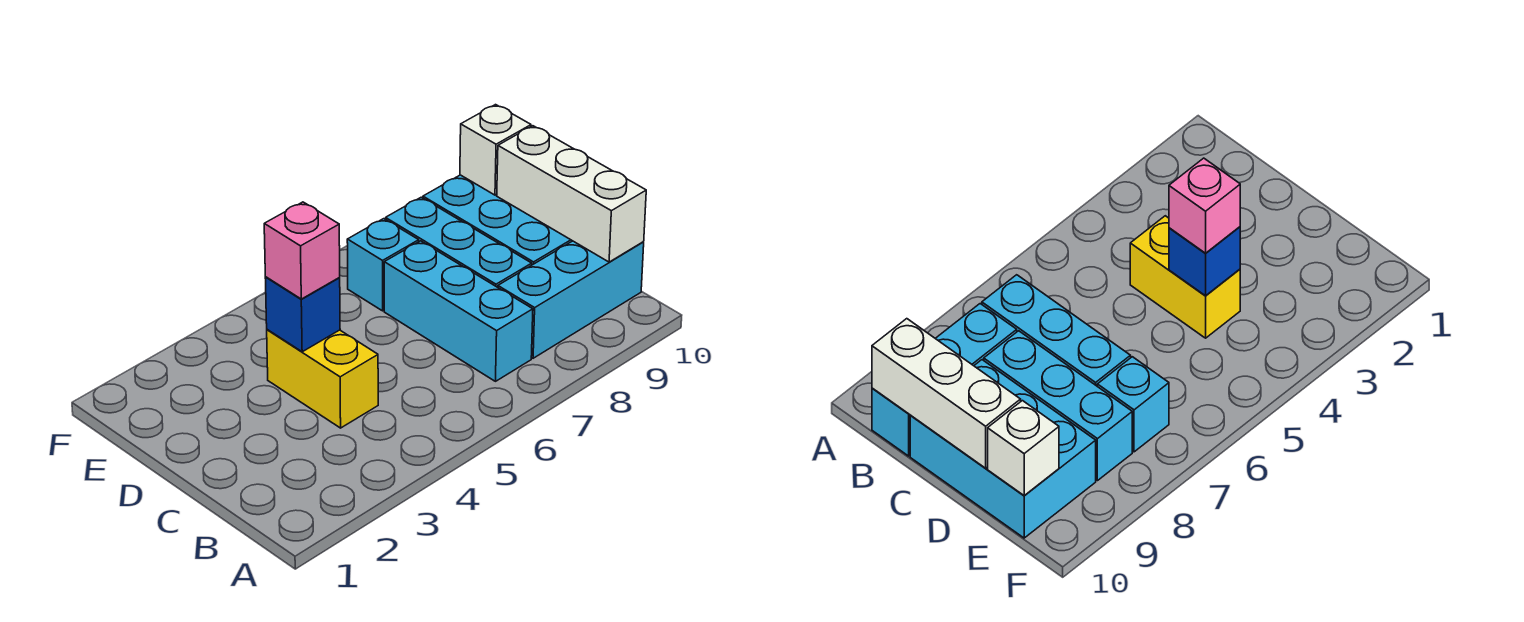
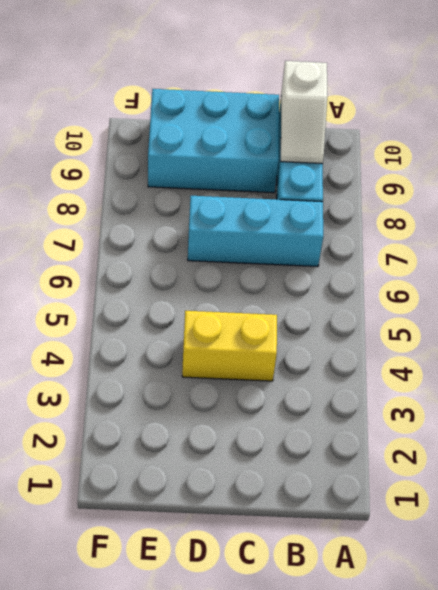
white 1x2 slope [281,61,327,164] -> white 1x3 brick [497,126,646,262]
none -> cyan 1x3 brick [386,197,532,287]
none -> cyan 1x1 brick [347,219,419,311]

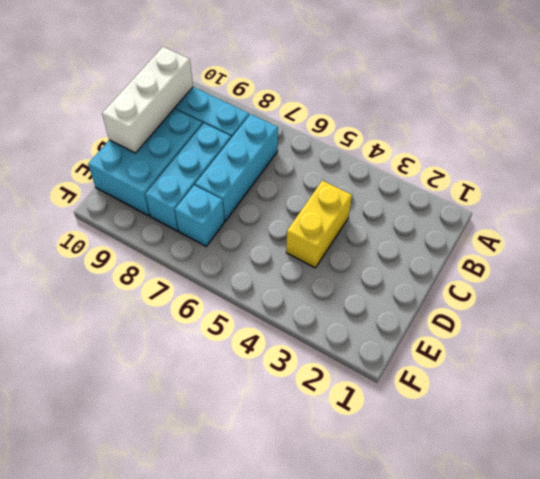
none -> blue 1x1 brick [265,277,340,352]
none -> white 1x1 brick [460,105,531,195]

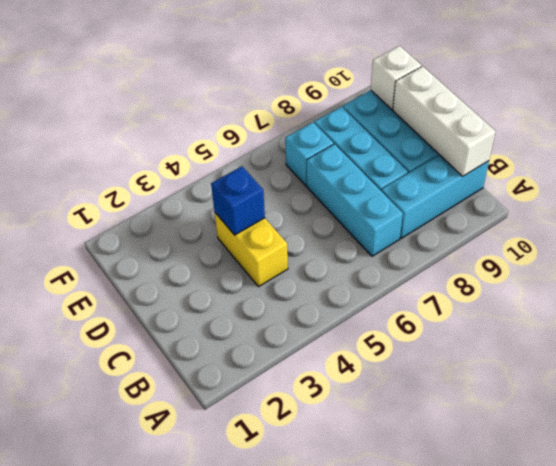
none -> pink 1x1 brick [264,202,340,299]

